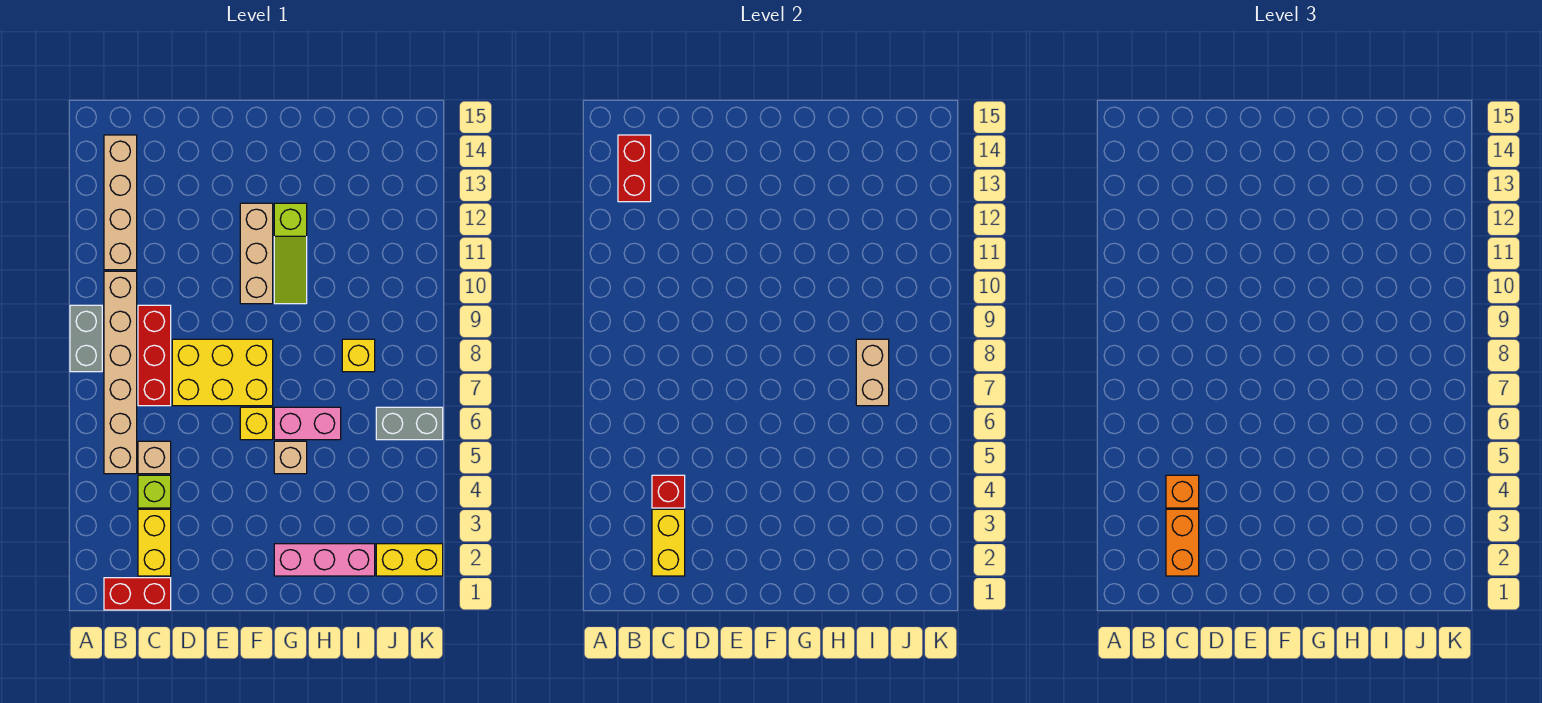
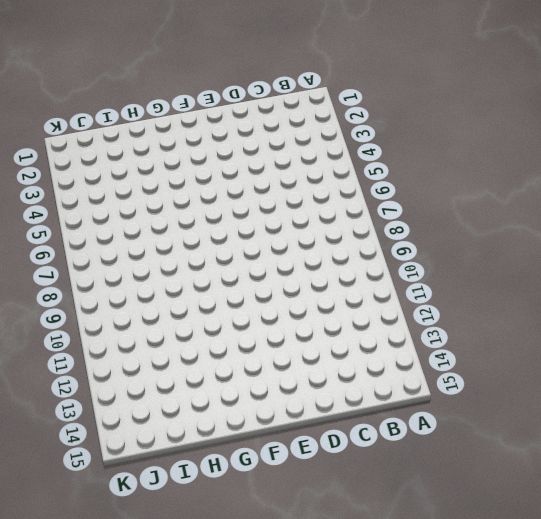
none -> grey 1x2 brick [70,305,102,372]
none -> red 1x2 brick [104,578,171,610]
none -> tan 1x6 brick [104,271,137,474]

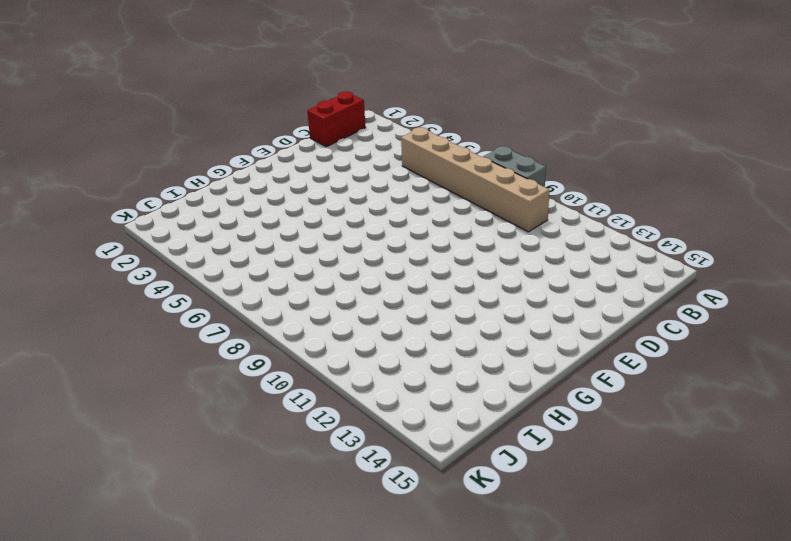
none -> tan 1x4 brick [104,135,137,270]
none -> yellow 1x2 brick [138,509,171,576]
none -> lime 1x1 brick [138,475,171,508]

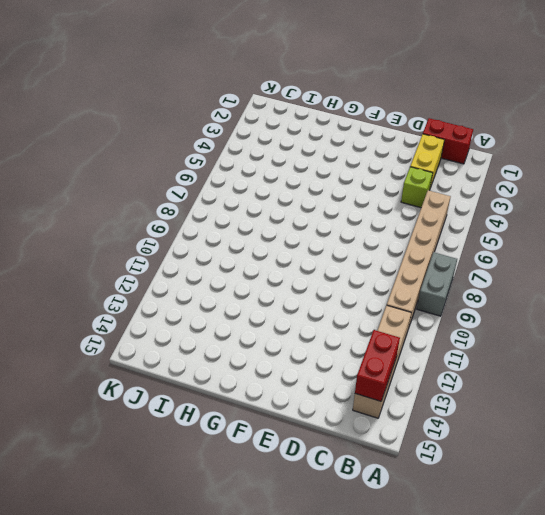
none -> tan 1x1 brick [138,441,171,474]
none -> red 1x3 brick [138,305,171,406]
none -> yellow 2x3 brick [172,339,273,406]

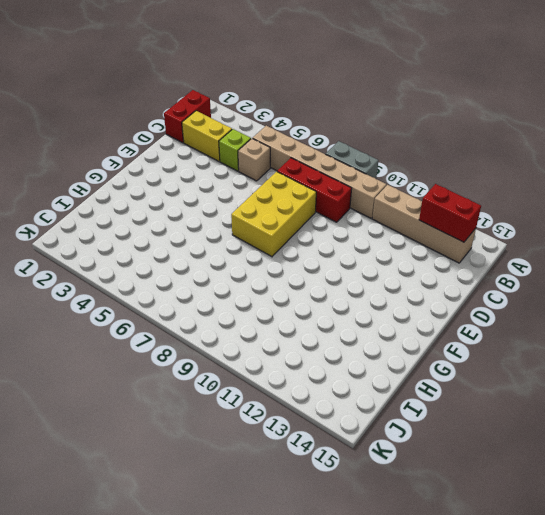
none -> yellow 1x1 brick [240,407,273,440]
none -> tan 1x3 brick [240,203,273,304]
none -> pink 1x3 brick [274,544,375,576]

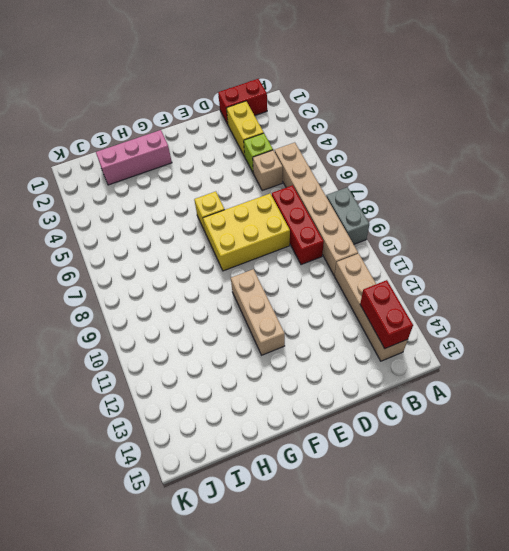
none -> tan 1x1 brick [274,441,307,474]
none -> pink 1x2 brick [274,407,341,440]
none -> lime 1x3 slope [274,203,307,304]

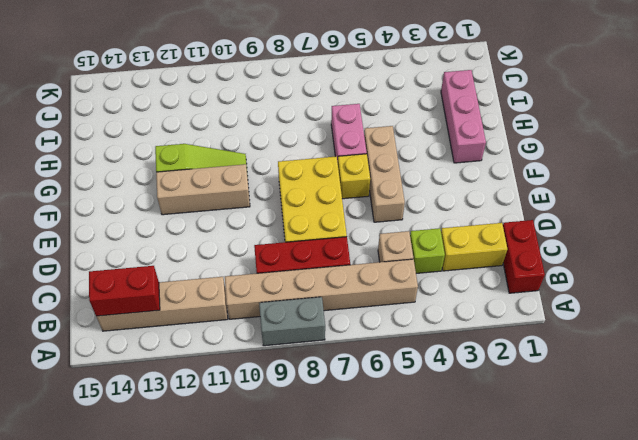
tan 1x3 brick [364,126,405,222] -> tan 1x1 brick [274,441,307,474]
none -> yellow 1x1 brick [342,339,375,372]
none -> yellow 1x2 brick [376,544,443,576]
none -> grey 1x2 brick [376,407,443,440]

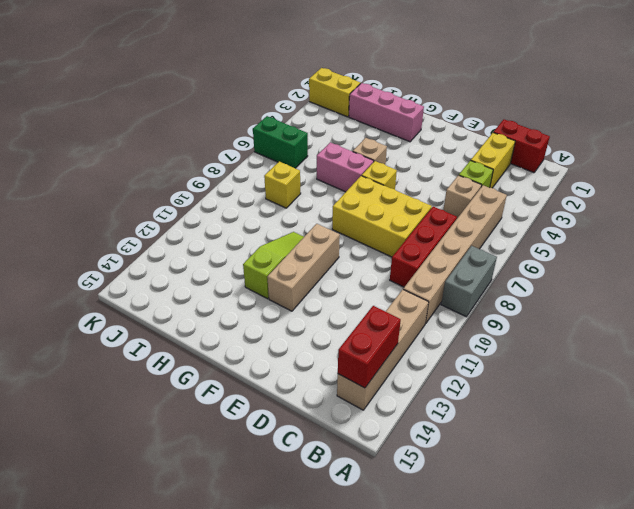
green 1x2 brick [253,116,308,168] -> grey 1x2 brick [376,407,443,440]
none -> yellow 1x2 brick [652,509,685,576]
none -> red 1x1 brick [652,475,685,508]
none -> tan 1x2 brick [856,339,889,406]

